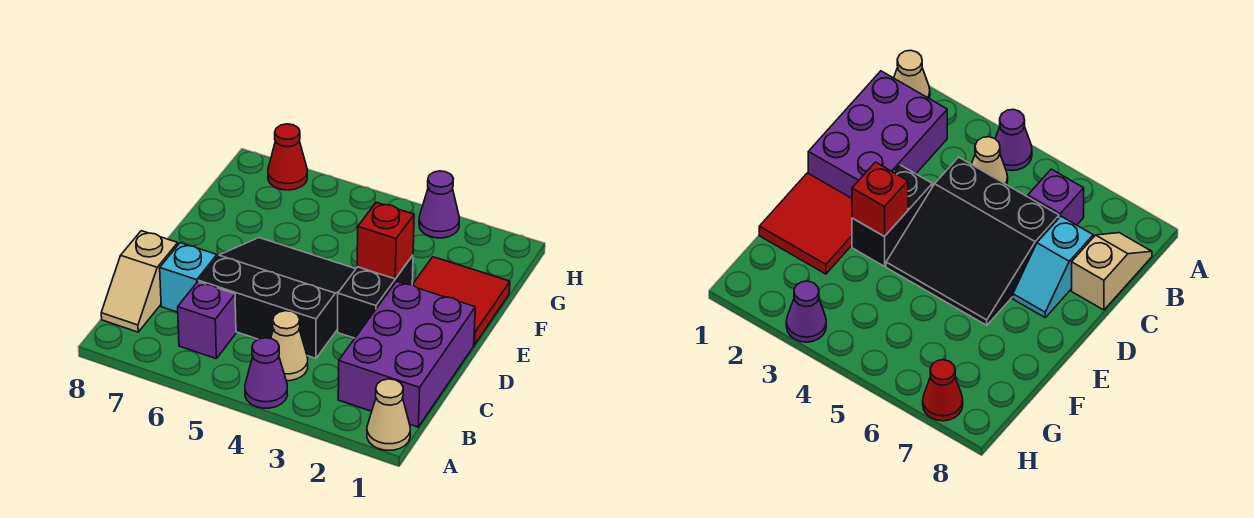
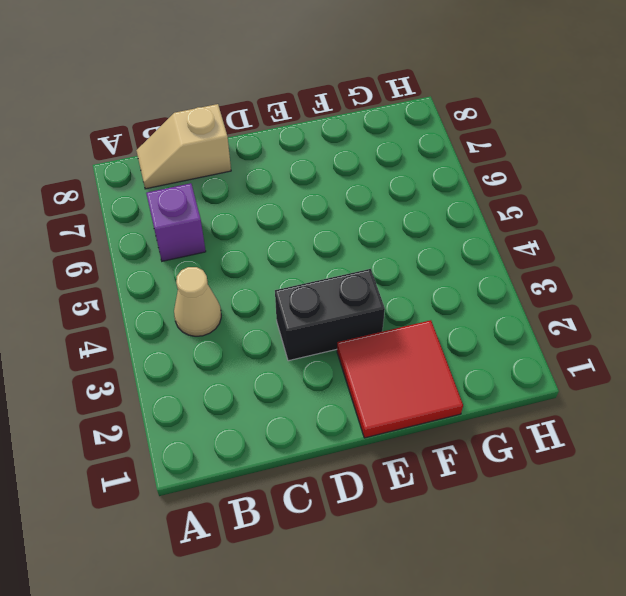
none -> tan 1x1 cone [367,379,410,450]
none -> purple 1x1 cone [245,338,287,408]
none -> purple 2x3 brick [338,281,475,427]

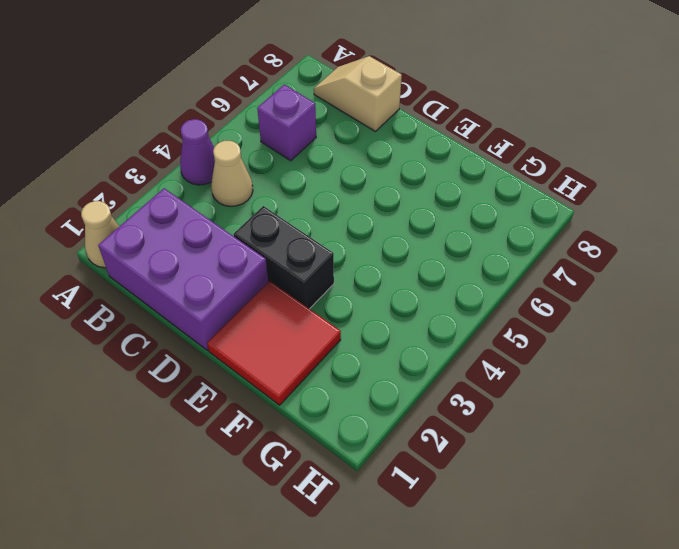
none -> black 3x3 slope [199,238,355,358]
none -> cyan 1x2 slope [160,243,219,312]
none -> purple 1x1 cone [419,171,459,238]

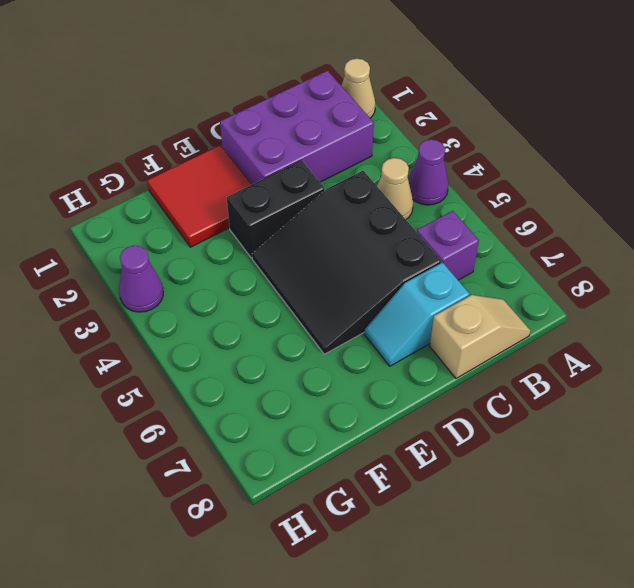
none -> red 1x1 cone [268,124,307,190]
none -> red 1x1 brick [357,202,414,279]

